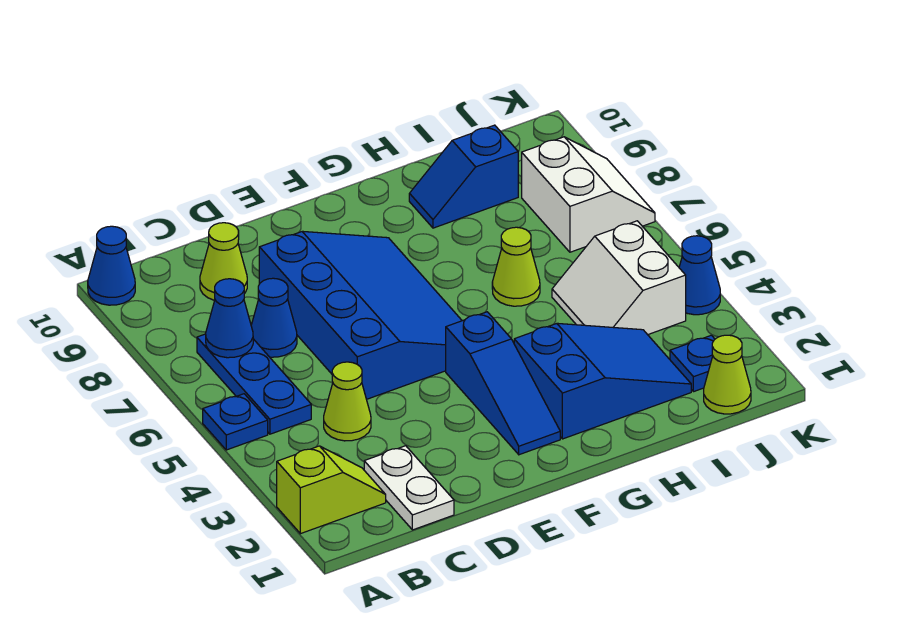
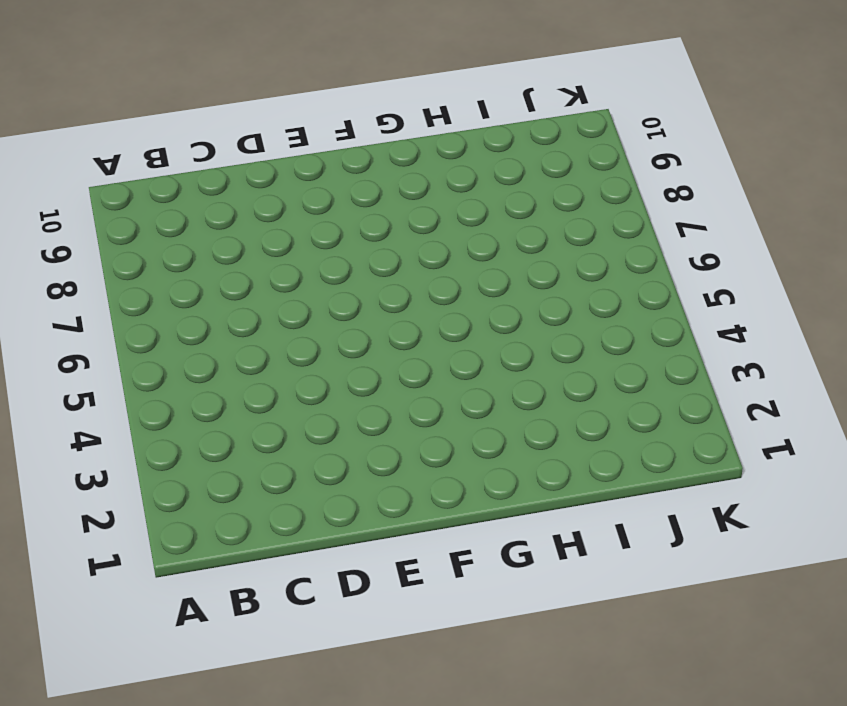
none -> lime 1x2 slope [277,446,386,534]
none -> blue 1x1 plate [203,394,268,450]
none -> blue 1x1 cone [88,226,135,305]

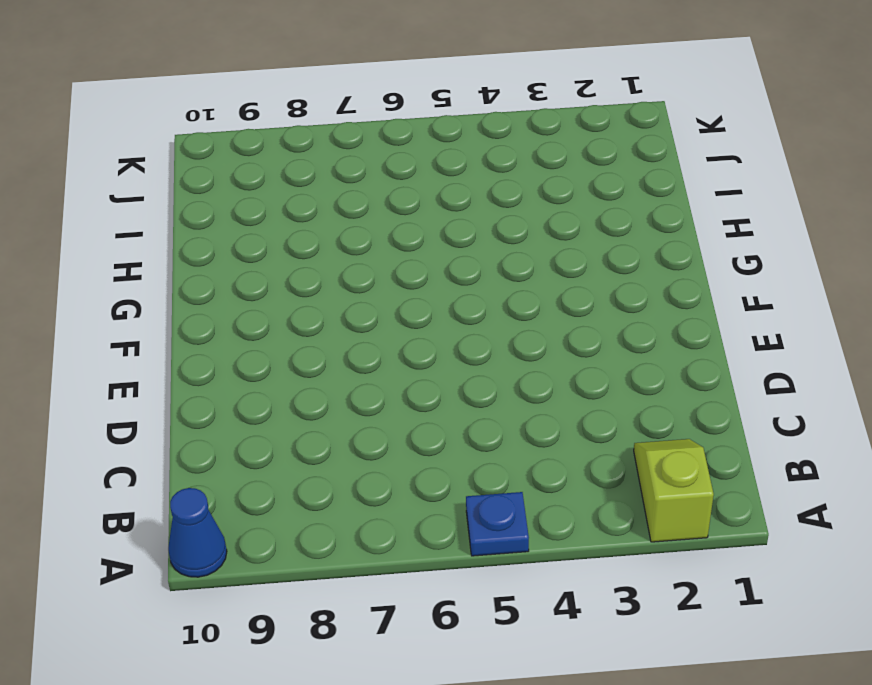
none -> blue 1x3 plate [197,334,311,434]
none -> white 1x2 plate [364,446,454,530]
none -> lime 1x1 cone [324,362,371,441]

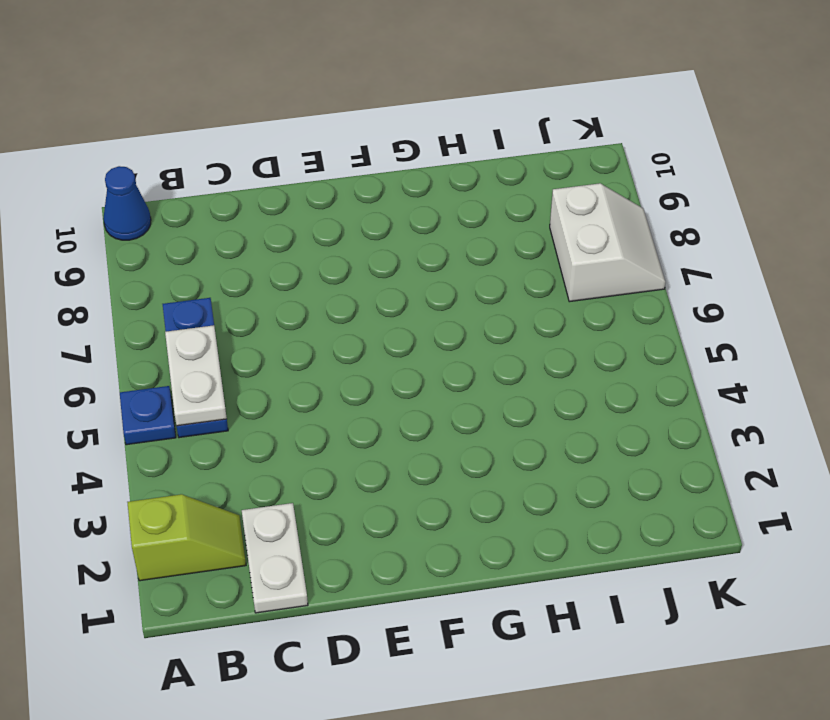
white 1x2 plate [165,325,227,426] -> none
none -> lime 1x1 cone [324,362,371,441]
none -> blue 1x1 cone [251,278,297,357]
none -> lime 1x1 cone [200,223,247,300]

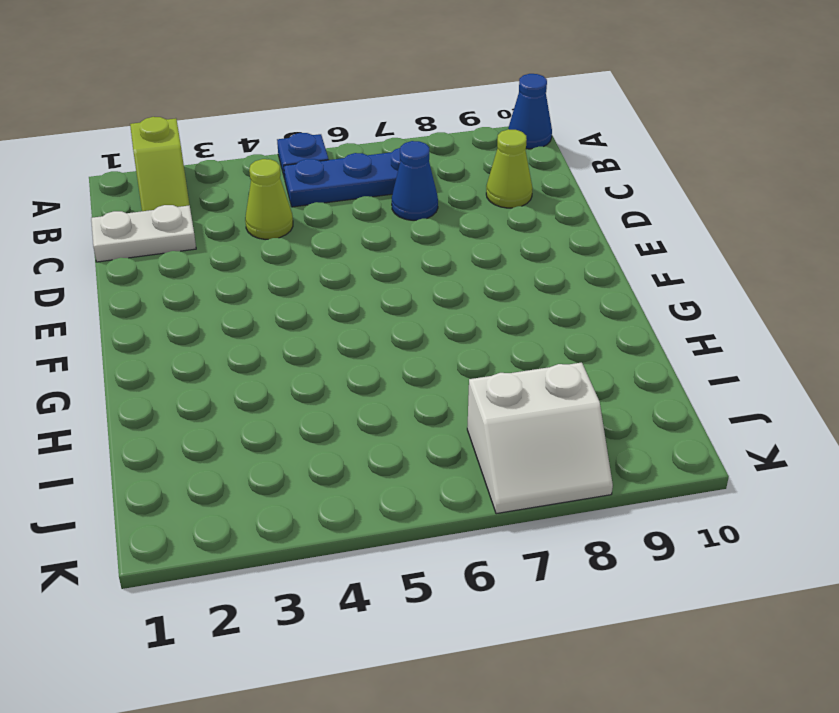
none -> blue 3x4 slope [259,231,462,399]
none -> blue 1x3 slope [446,312,560,455]
none -> blue 2x3 slope [514,323,691,439]

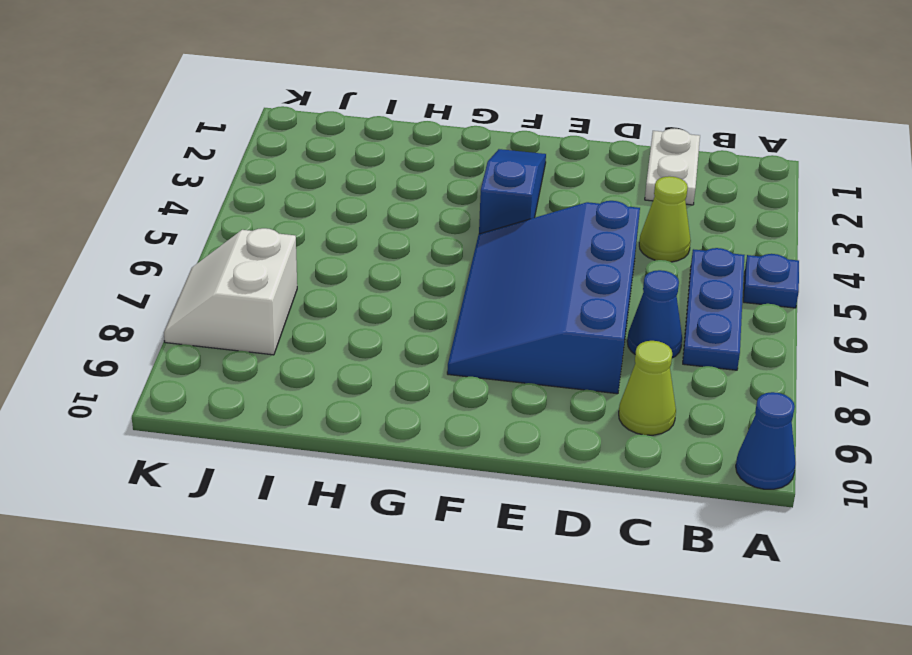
none -> lime 1x2 slope [277,446,386,534]
none -> blue 2x3 slope [514,323,691,439]
none -> lime 1x1 cone [492,227,540,306]

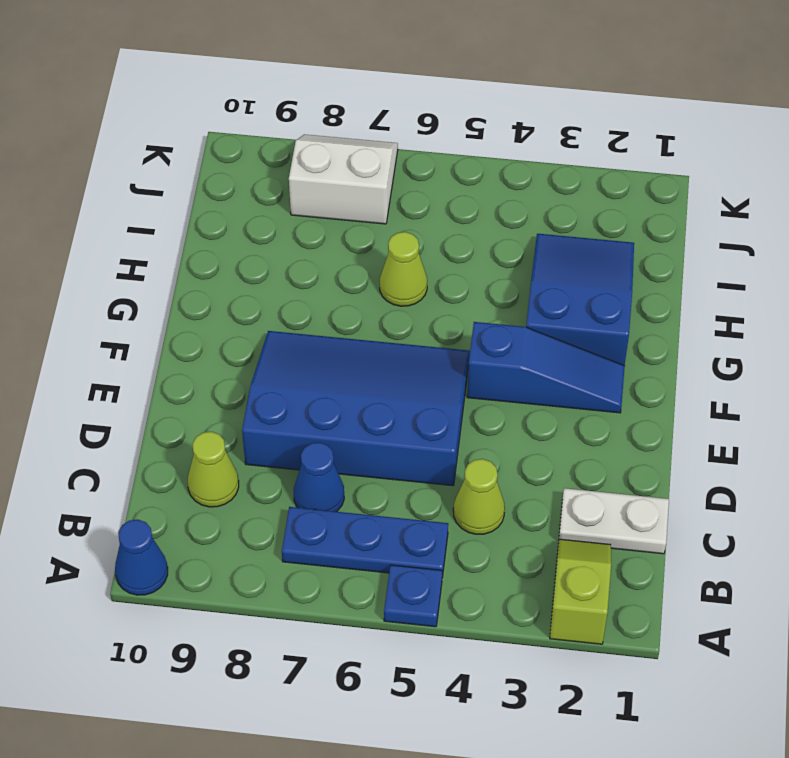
none -> blue 1x2 slope [409,125,518,228]
none -> white 2x2 slope [552,221,686,335]
none -> lime 1x1 cone [704,335,751,414]

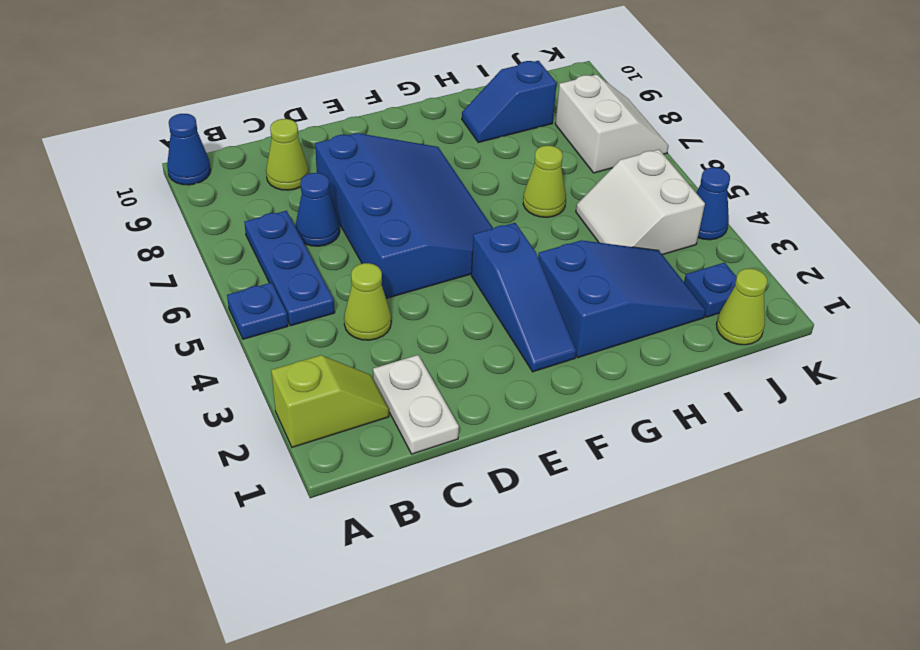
none -> blue 1x1 cone [206,279,253,358]

